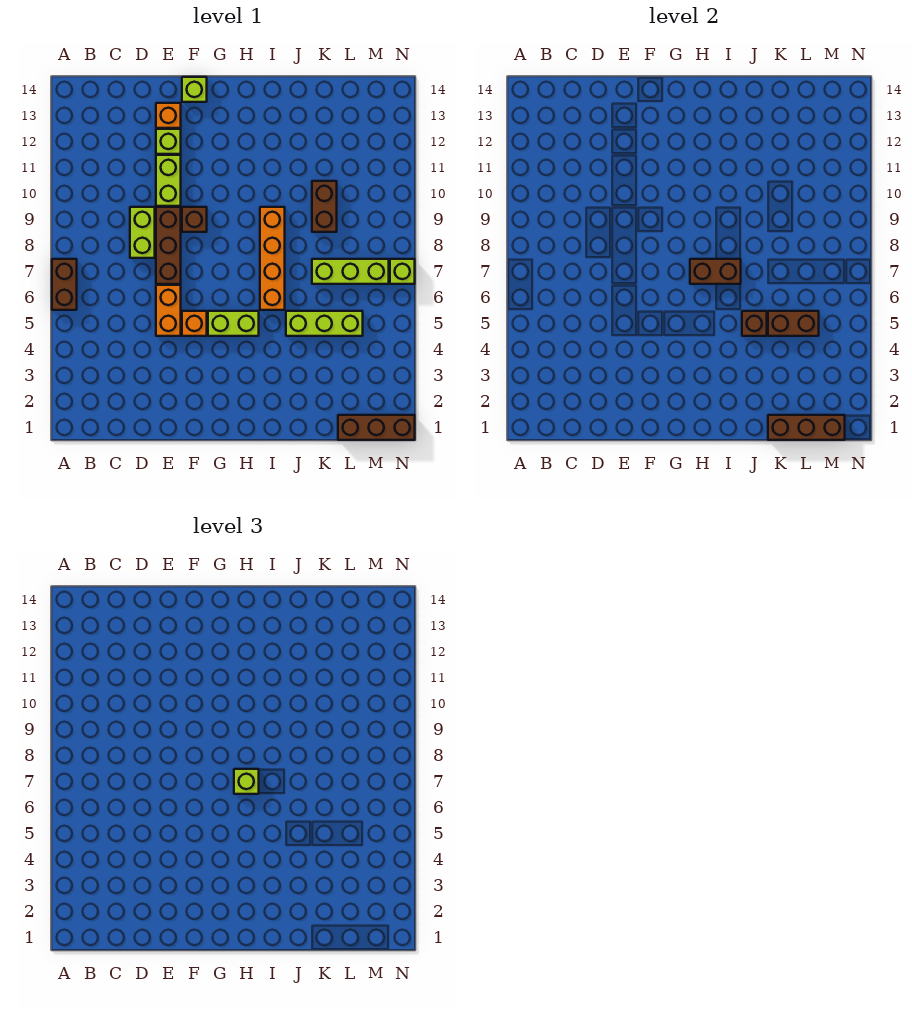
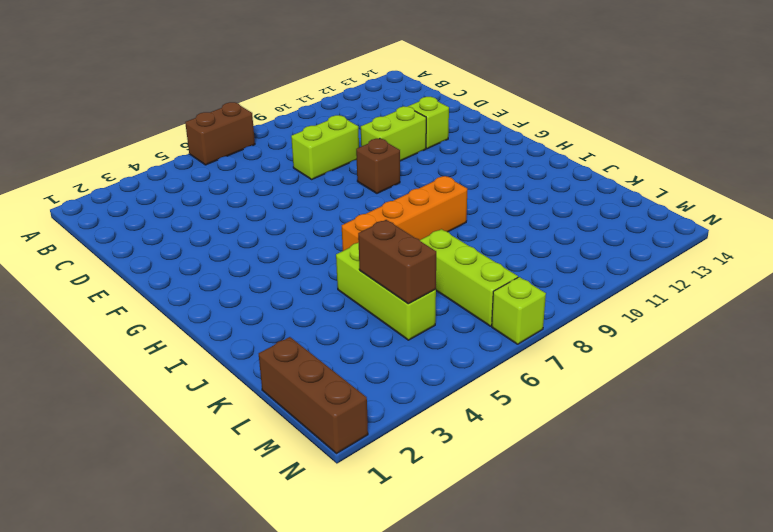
none -> orange 1x2 brick [156,285,181,336]
none -> brown 1x3 brick [156,207,181,284]
none -> orange 1x1 brick [156,103,181,128]

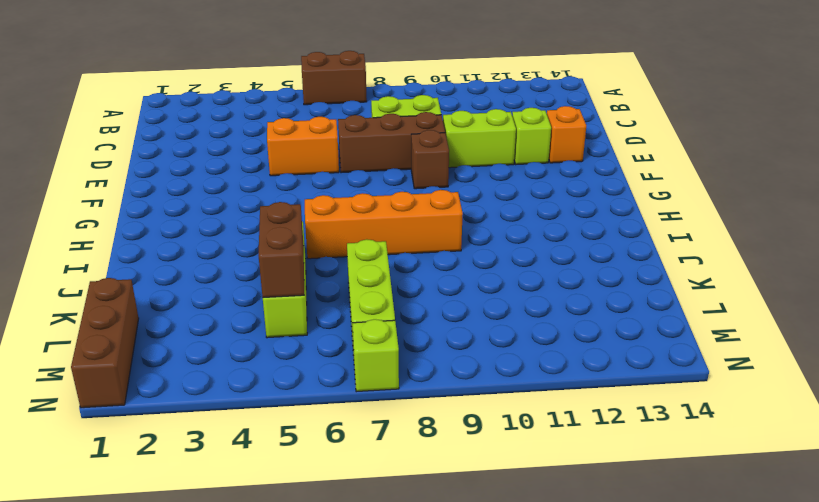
none -> orange 1x1 brick [182,311,207,336]
none -> lime 1x1 brick [182,77,207,102]
none -> lime 1x2 brick [208,311,259,336]

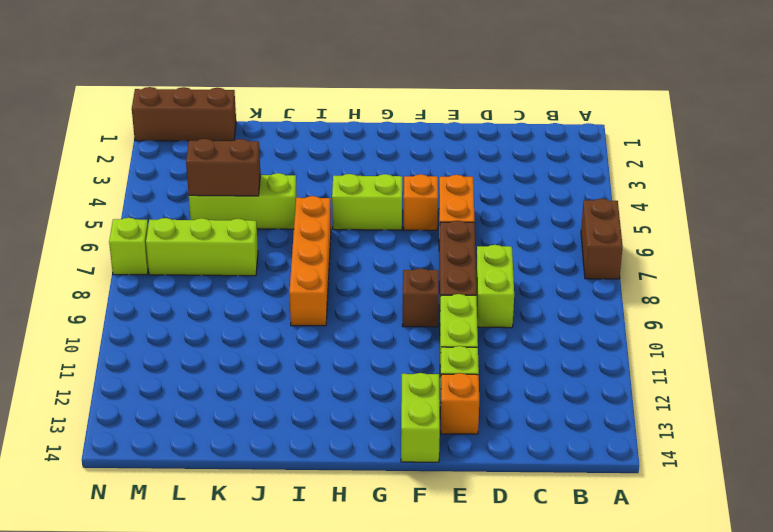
lime 1x2 brick [401,373,440,462] -> lime 1x1 brick [182,77,207,102]
none -> brown 1x2 brick [312,181,337,232]
none -> brown 1x2 brick [690,259,741,284]
none -> brown 1x1 brick [742,311,767,336]

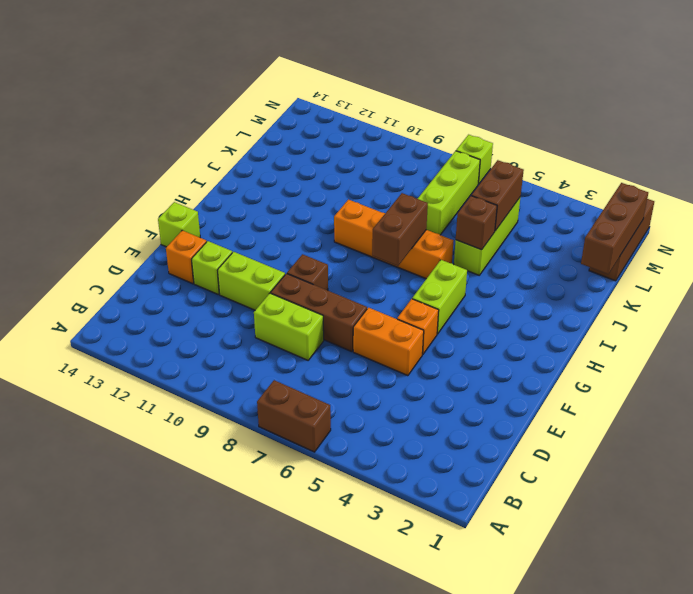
none -> brown 1x2 brick [312,181,337,232]
none -> lime 1x1 brick [234,769,259,794]

